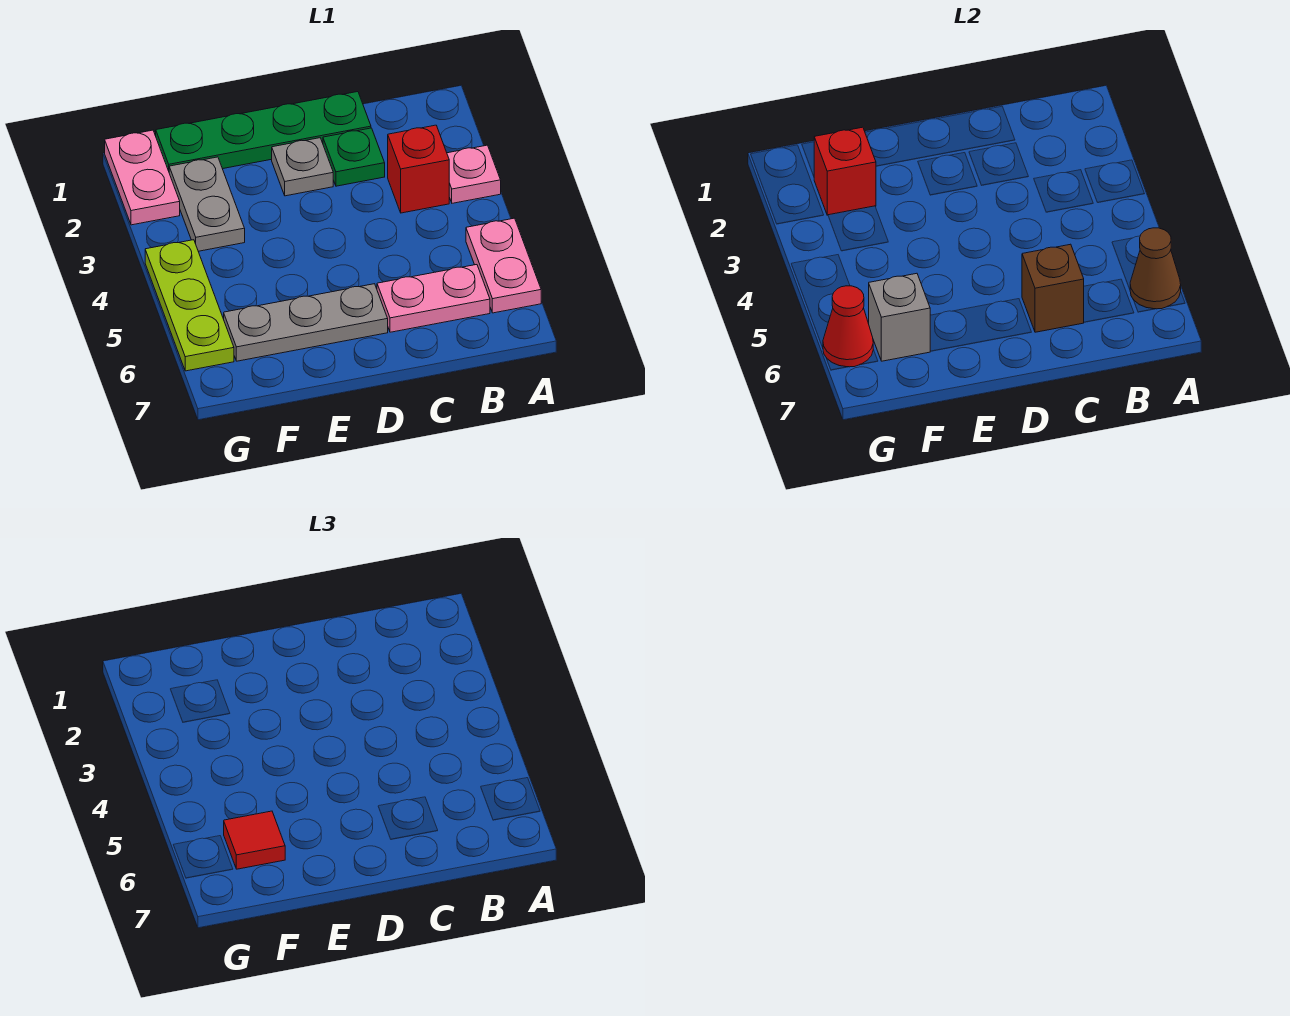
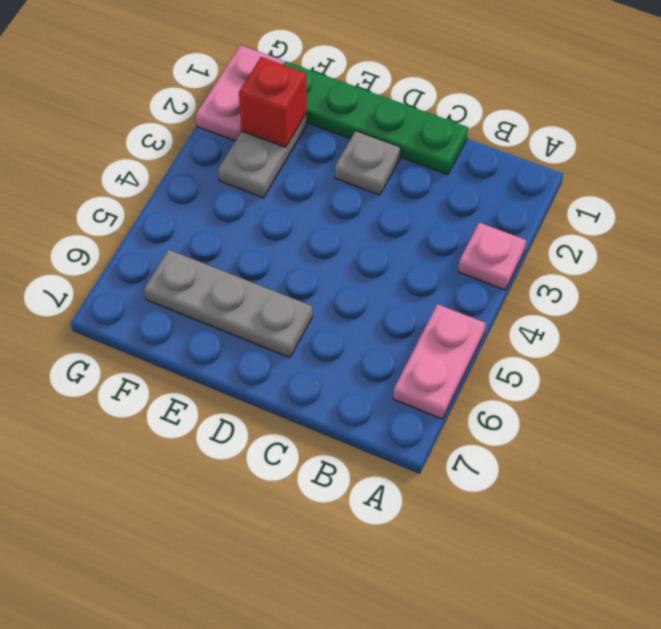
none -> red 1x1 brick [388,125,449,213]
none -> pink 1x2 plate [377,265,490,332]
none -> green 1x1 plate [323,128,385,186]

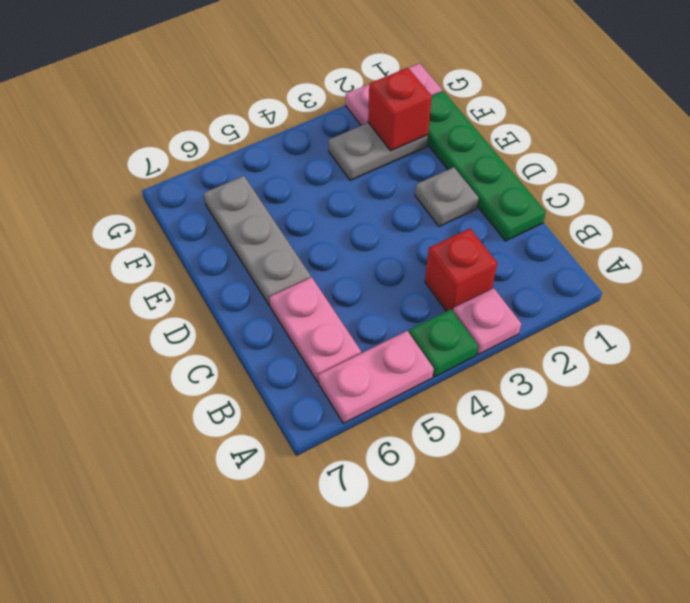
green 1x1 plate [409,309,478,377] -> green 1x1 plate moved to [323,128,385,186]
none -> lime 1x3 plate [145,240,234,371]
none -> brown 1x1 cone [1130,228,1181,309]
none -> brown 1x1 brick [1022,244,1084,332]

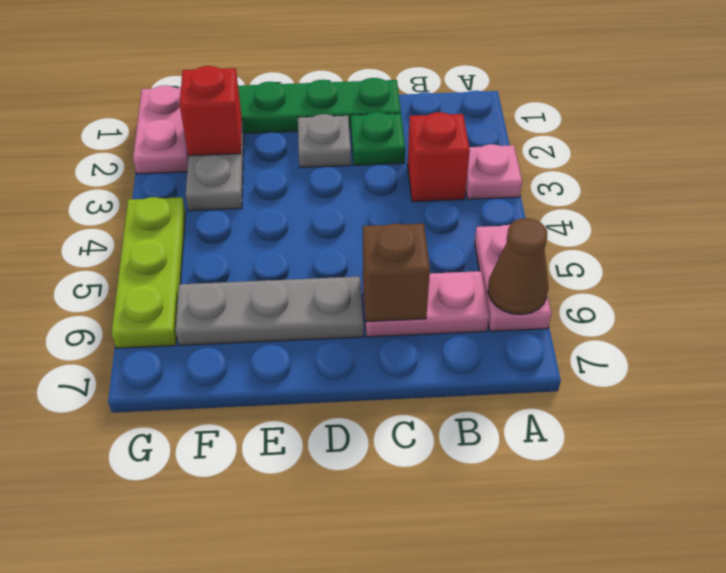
none -> grey 1x1 brick [869,273,930,361]
none -> red 1x1 cone [823,286,873,367]
none -> red 1x1 tile [224,811,285,869]

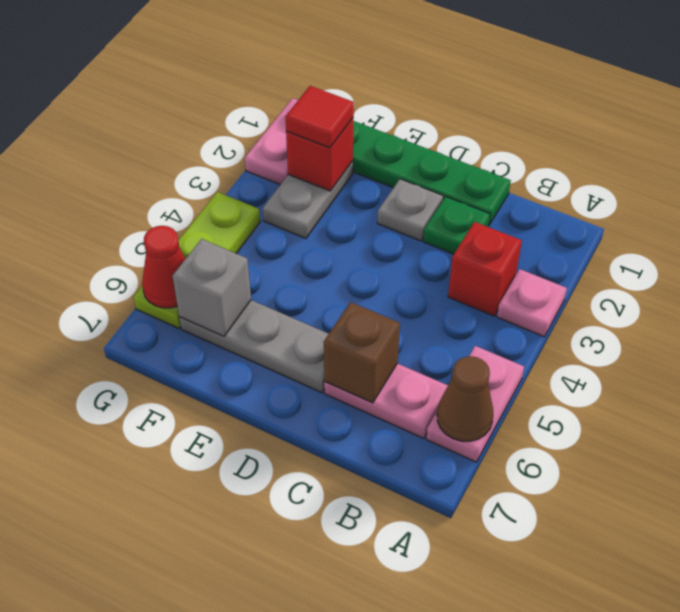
red 1x1 tile [285,86,354,148] -> red 1x1 tile moved to [224,811,285,869]

